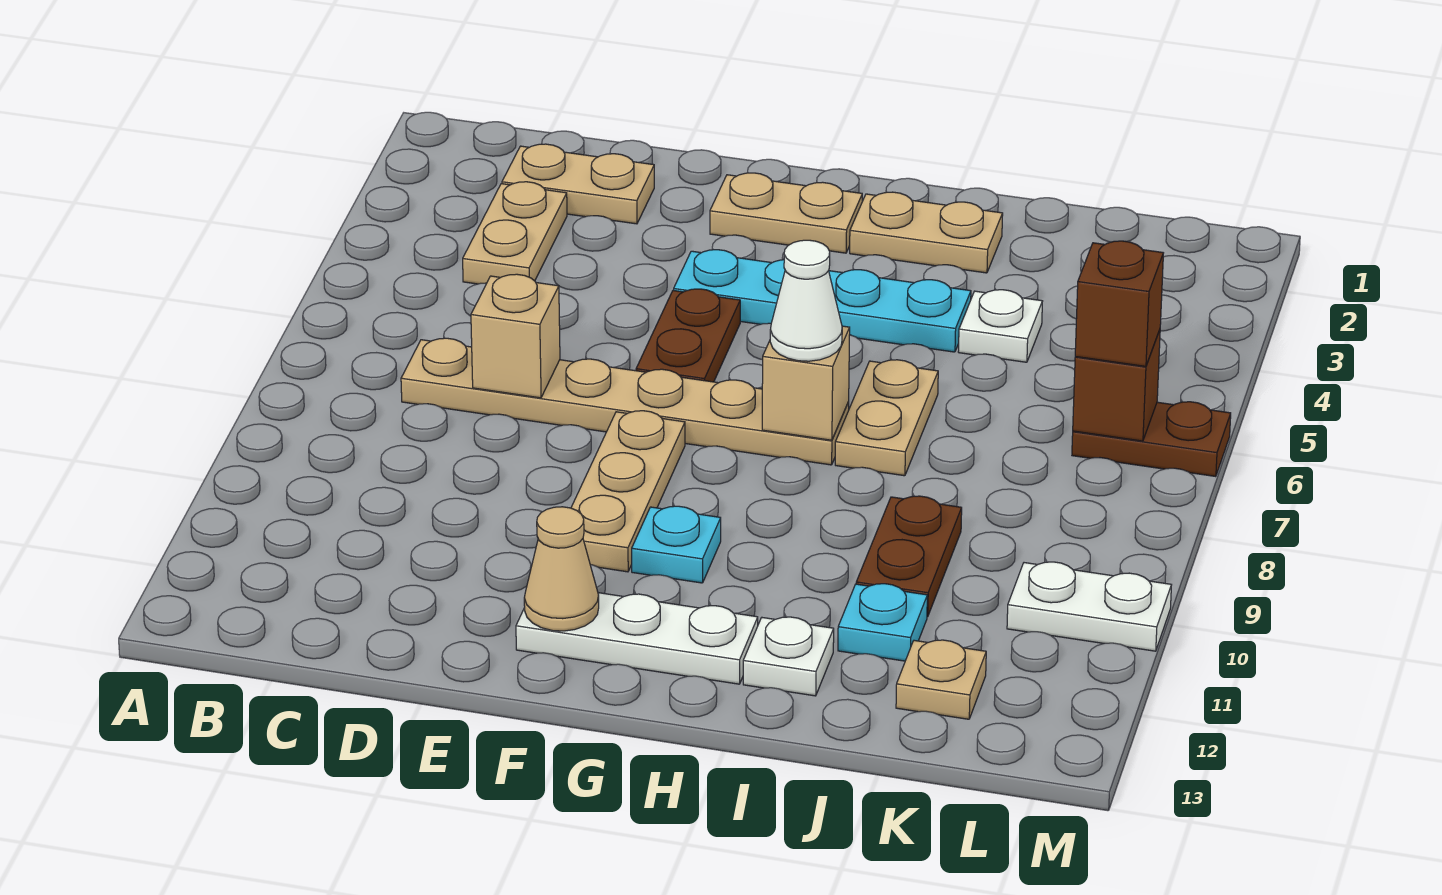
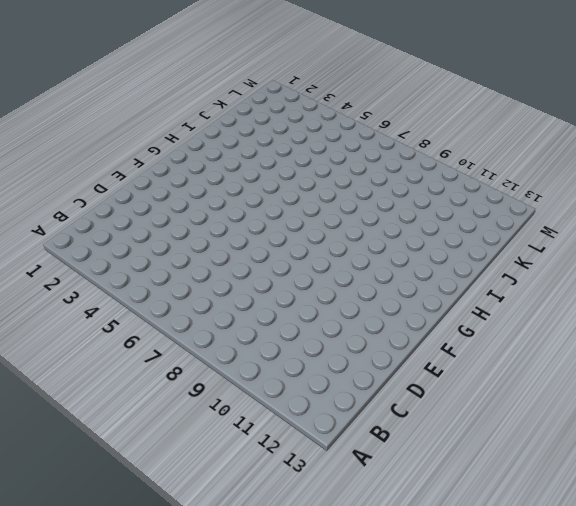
none -> tan 1x2 plate [502,144,654,224]
none -> tan 1x2 plate [463,182,567,284]
none -> tan 1x6 plate [401,338,849,465]

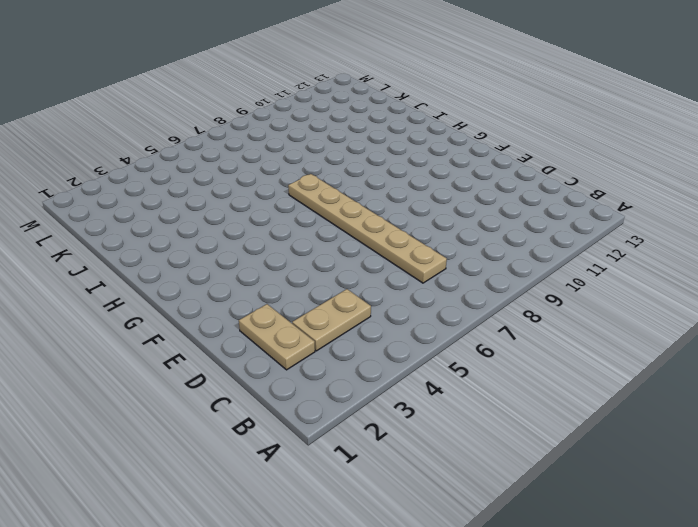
none -> tan 1x2 plate [710,173,862,253]
none -> cyan 1x4 plate [674,250,971,352]
none -> brown 1x2 plate [636,289,740,382]

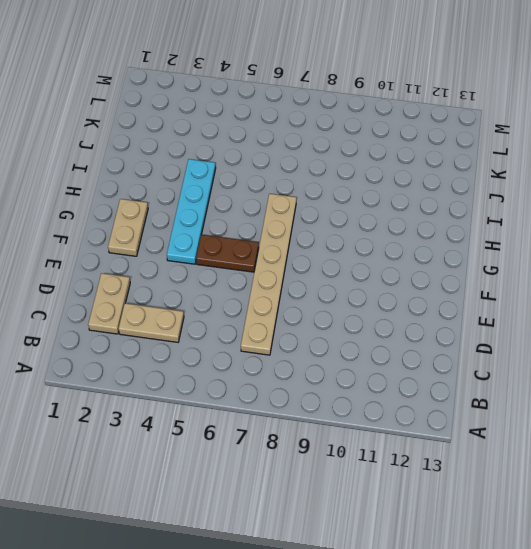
none -> tan 1x3 plate [571,411,685,572]
none -> white 1x3 plate [516,593,758,684]
none -> cyan 1x1 plate [632,506,721,583]

